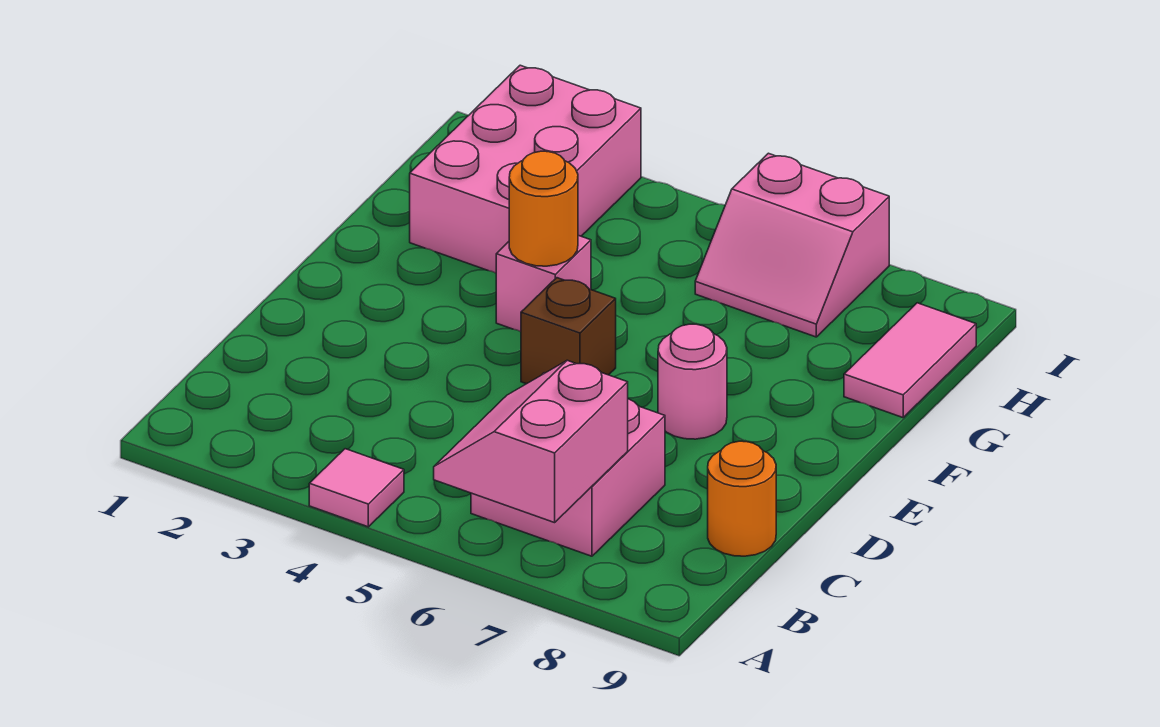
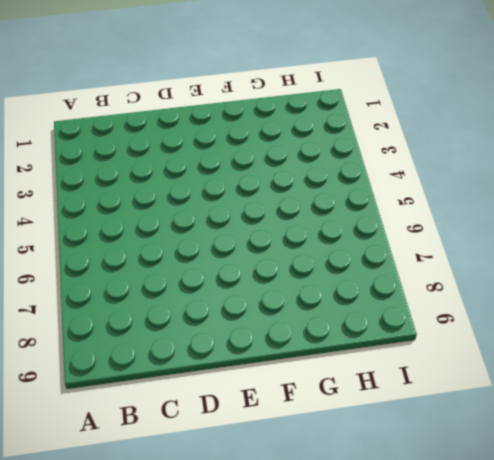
none -> pink 1x1 tile [309,449,404,527]
none -> pink 2x2 brick [471,373,665,556]

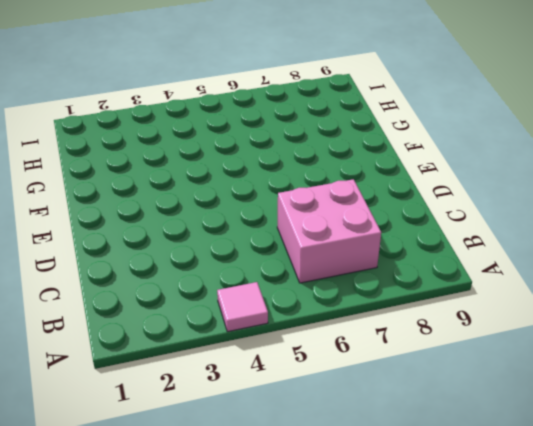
none -> orange 1x1 round brick [708,441,776,556]
none -> brown 1x1 brick [521,278,616,384]

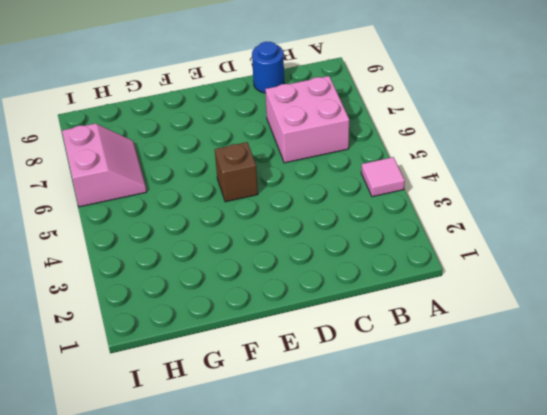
blue 1x1 round brick [252,42,284,93] -> orange 1x1 round brick [708,441,776,556]
none -> pink 1x1 round brick [658,324,727,439]
none -> pink 1x1 brick [496,235,591,332]

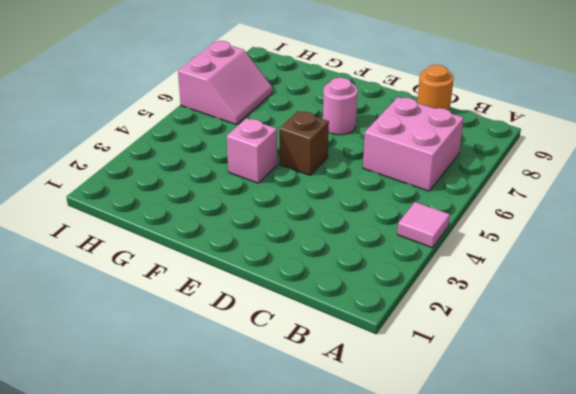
none -> pink 2x3 brick [410,65,641,273]
none -> pink 1x2 tile [844,303,976,418]

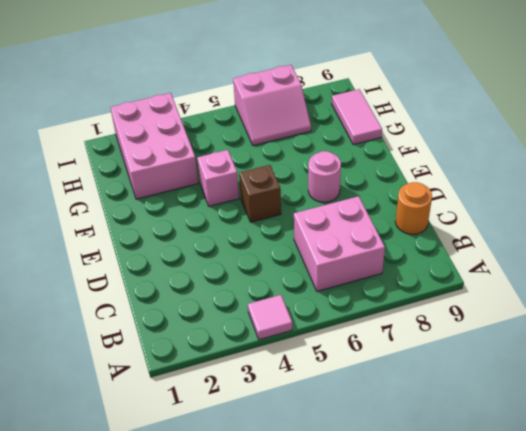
none -> pink 2x2 slope [434,360,628,523]
none -> orange 1x1 round brick [509,151,578,266]

